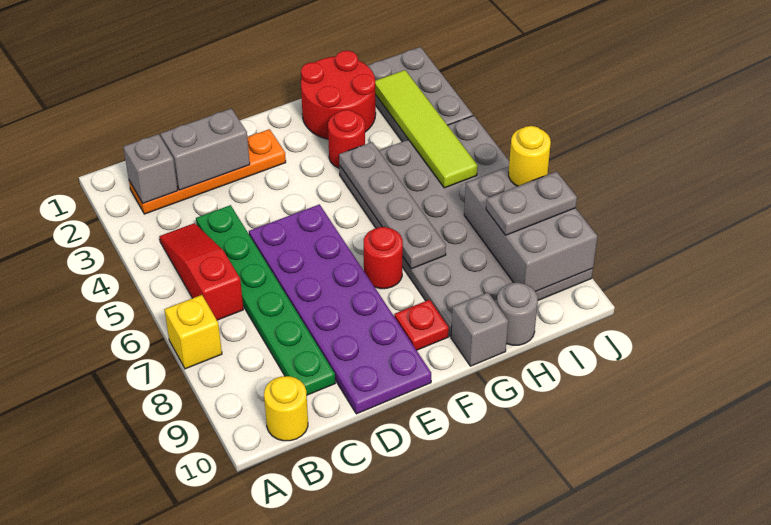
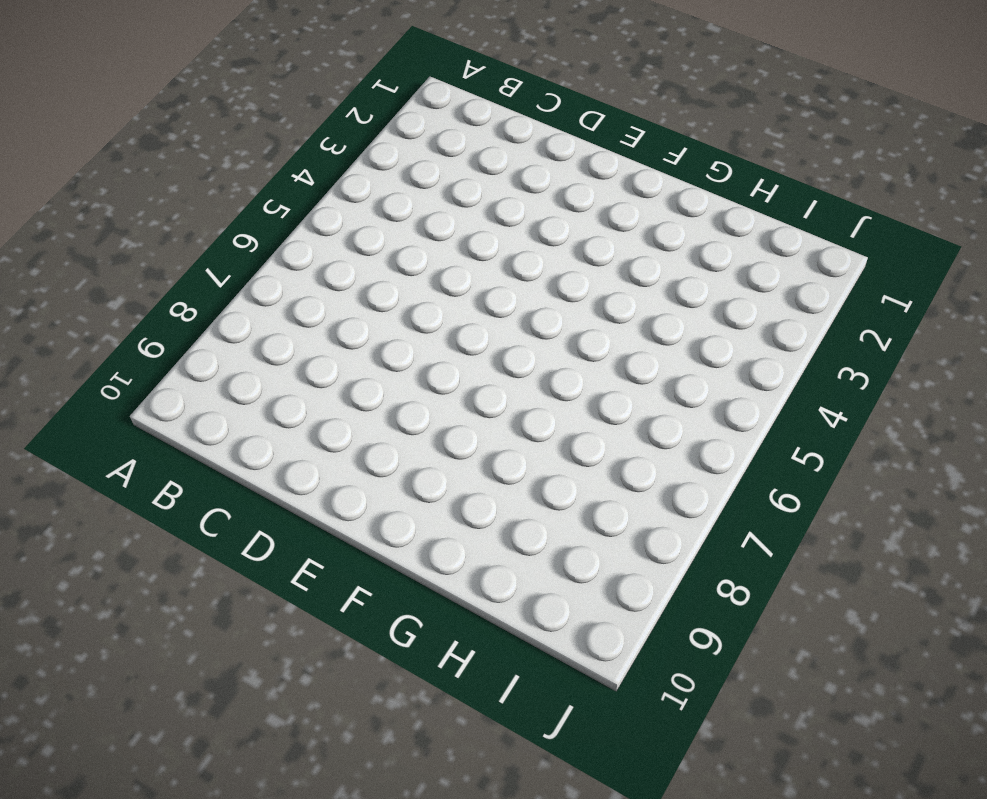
none -> yellow 1x1 brick [164,295,222,369]
none -> orange 1x4 plate [129,129,286,214]
none -> red 1x3 slope [159,223,243,320]

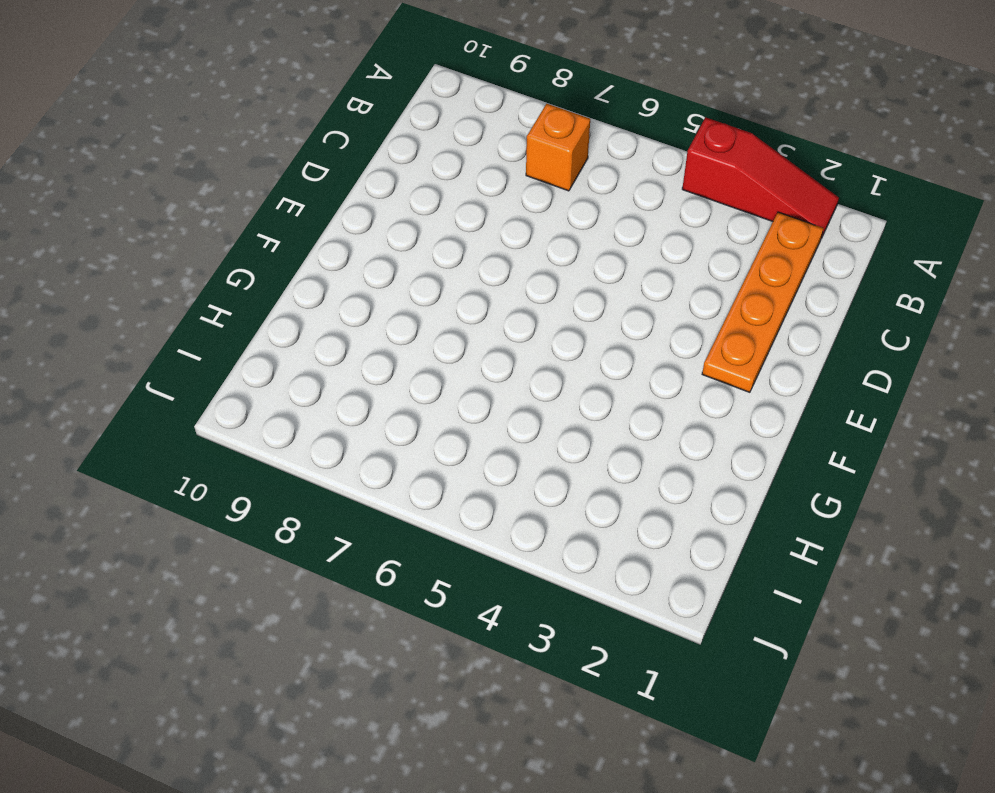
red 1x3 slope [682,117,839,238] -> red 1x3 slope moved to [159,223,243,320]
orange 1x1 brick [526,104,590,191] -> none
none -> yellow 1x1 brick [164,295,222,369]
none -> yellow 1x1 round brick [264,376,308,441]
none -> green 1x6 plate [196,205,335,395]

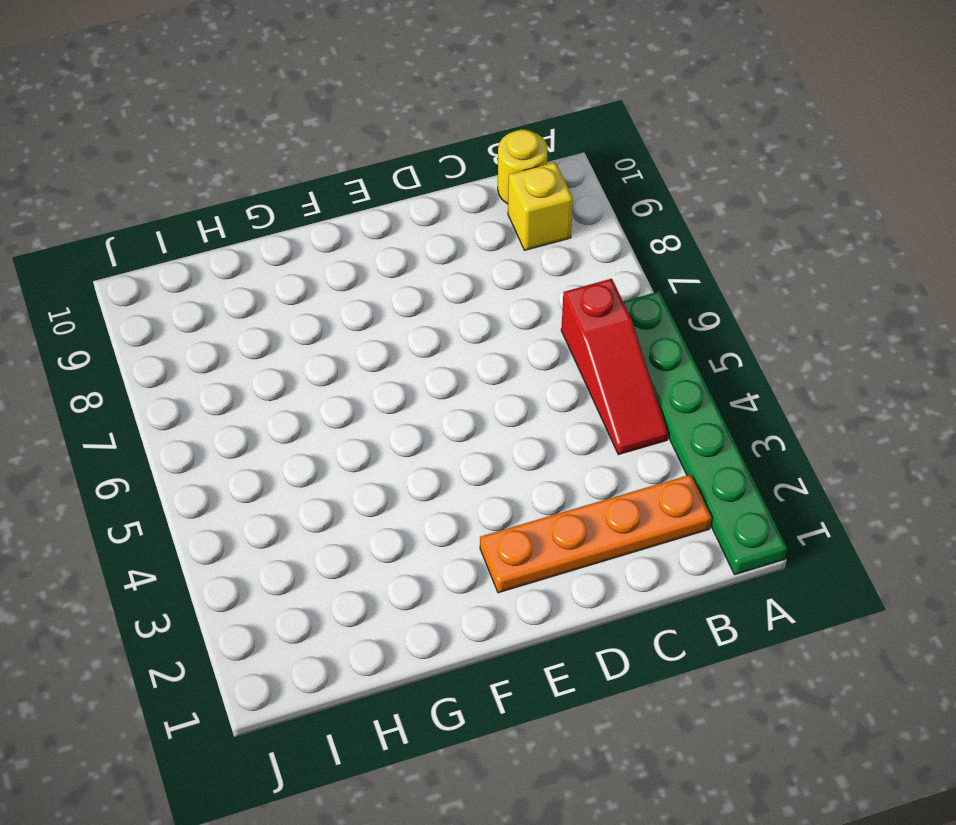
green 1x6 plate [623,291,787,575] -> green 1x6 plate moved to [196,205,335,395]
yellow 1x1 brick [508,162,573,250] -> yellow 1x1 brick moved to [164,295,222,369]
none -> purple 2x6 plate [249,204,431,414]
none -> red 1x1 round brick [364,227,403,289]
none -> red 1x1 plate [394,300,449,350]

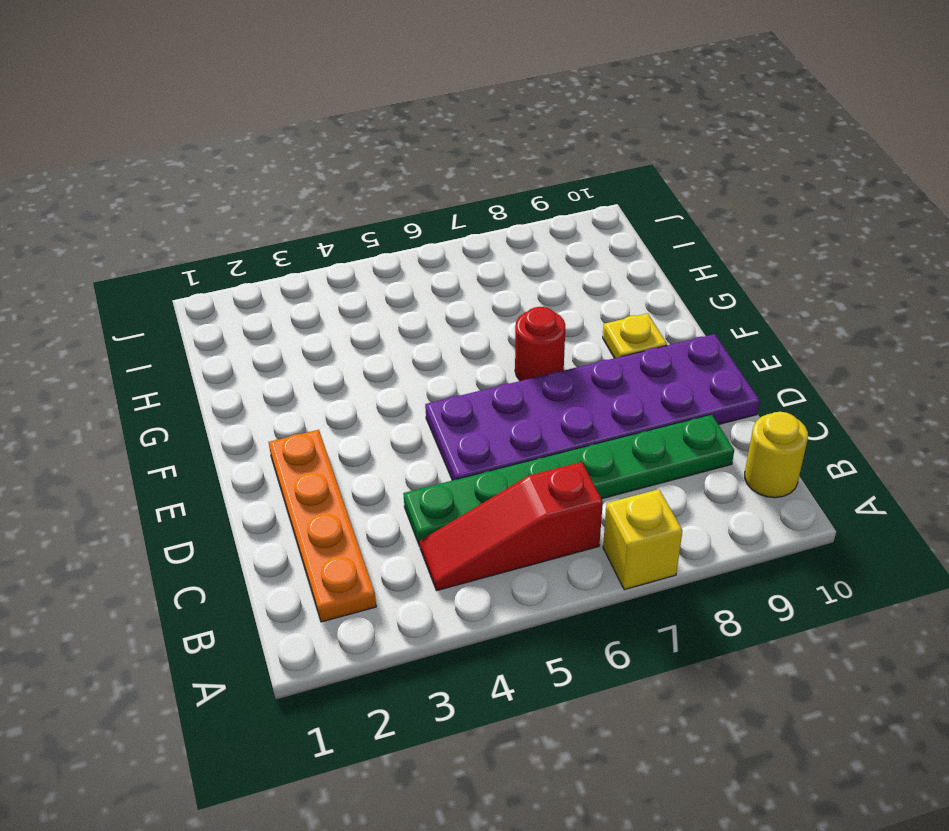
yellow 1x1 plate [603,313,667,358] -> red 1x1 plate [394,300,449,350]
none -> red 2x2 round brick [301,51,376,139]
none -> red 1x1 round brick [328,110,365,168]
none -> grey 4x6 plate [339,116,593,336]

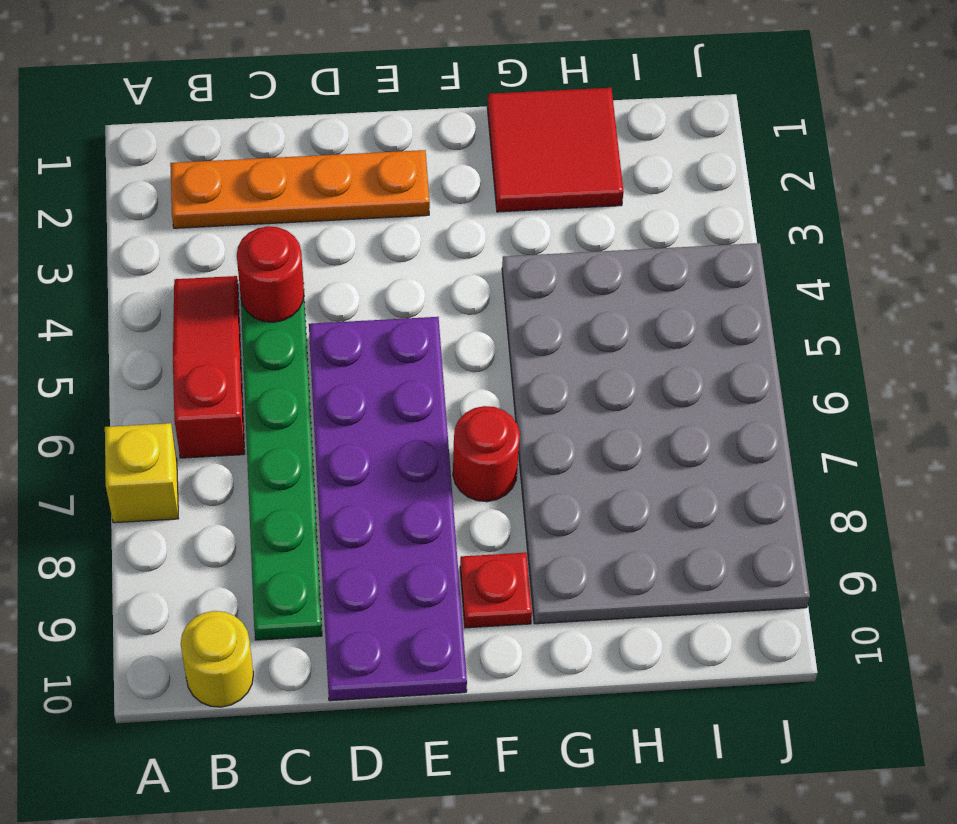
red 1x1 round brick [237,226,304,322] -> red 1x1 round brick moved to [328,110,365,168]
red 2x2 tile [487,88,624,212] -> red 2x2 round brick [301,51,376,139]
none -> grey 1x1 brick [451,292,508,366]
none -> grey 1x1 round brick [497,283,538,345]
none -> grey 2x3 plate [367,47,473,142]

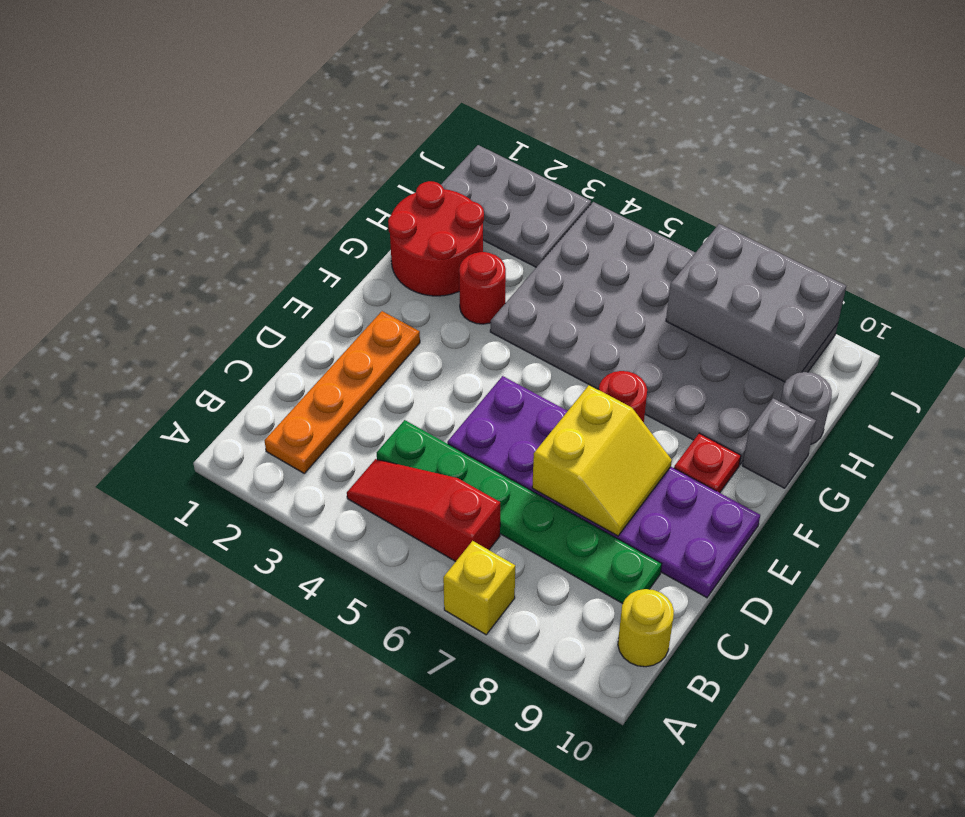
yellow 2x2 slope [532,385,672,536] -> none
none -> grey 1x1 brick [123,134,178,203]
none -> grey 1x2 brick [161,109,250,190]
none -> grey 1x4 plate [339,142,446,269]

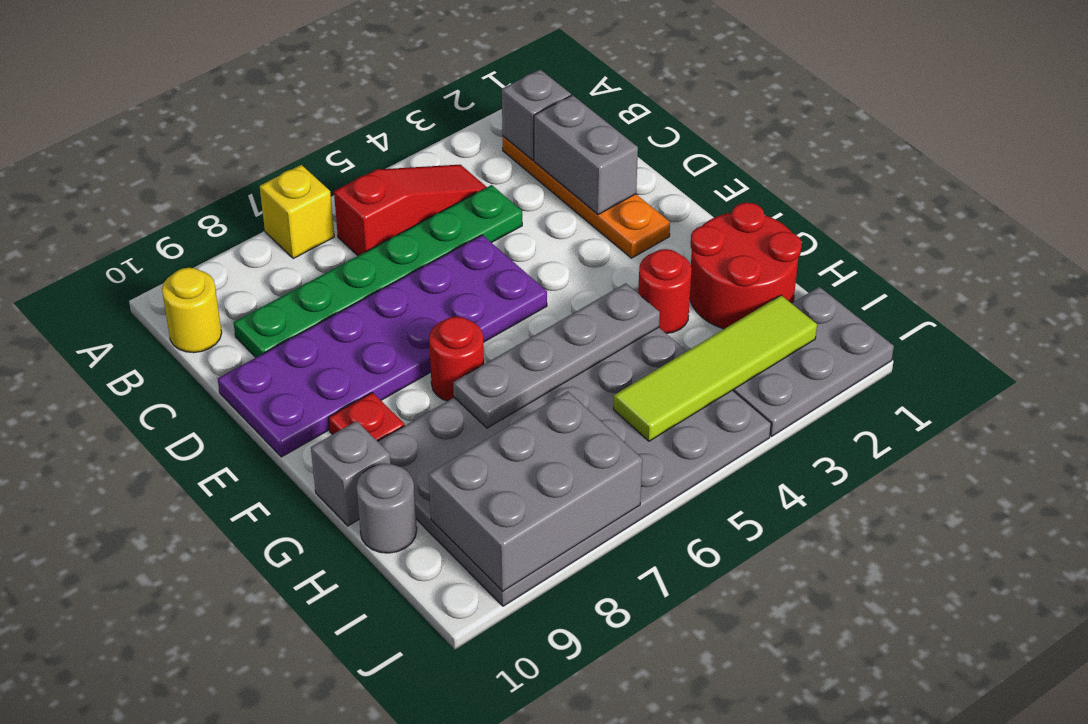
none -> grey 1x2 plate [486,172,577,235]
none -> yellow 1x1 round brick [509,126,551,186]

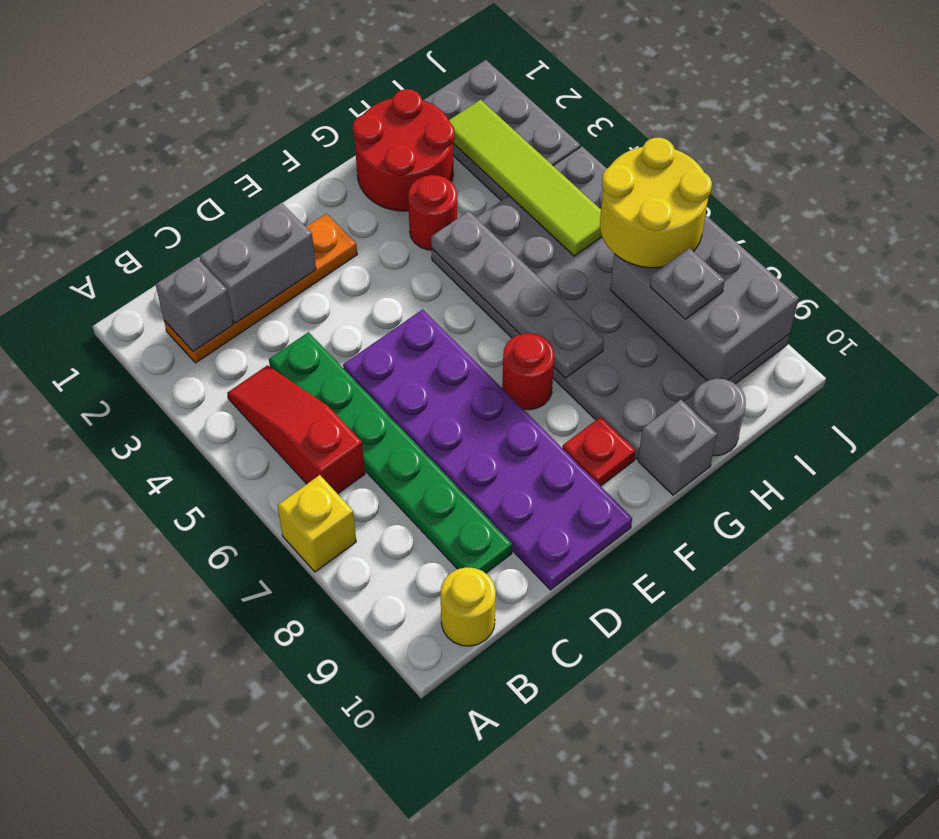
yellow 2x2 round brick [600,138,712,268] -> yellow 1x1 round brick [509,126,551,186]
grey 1x1 plate [650,248,725,319] -> grey 1x2 plate [486,172,577,235]

